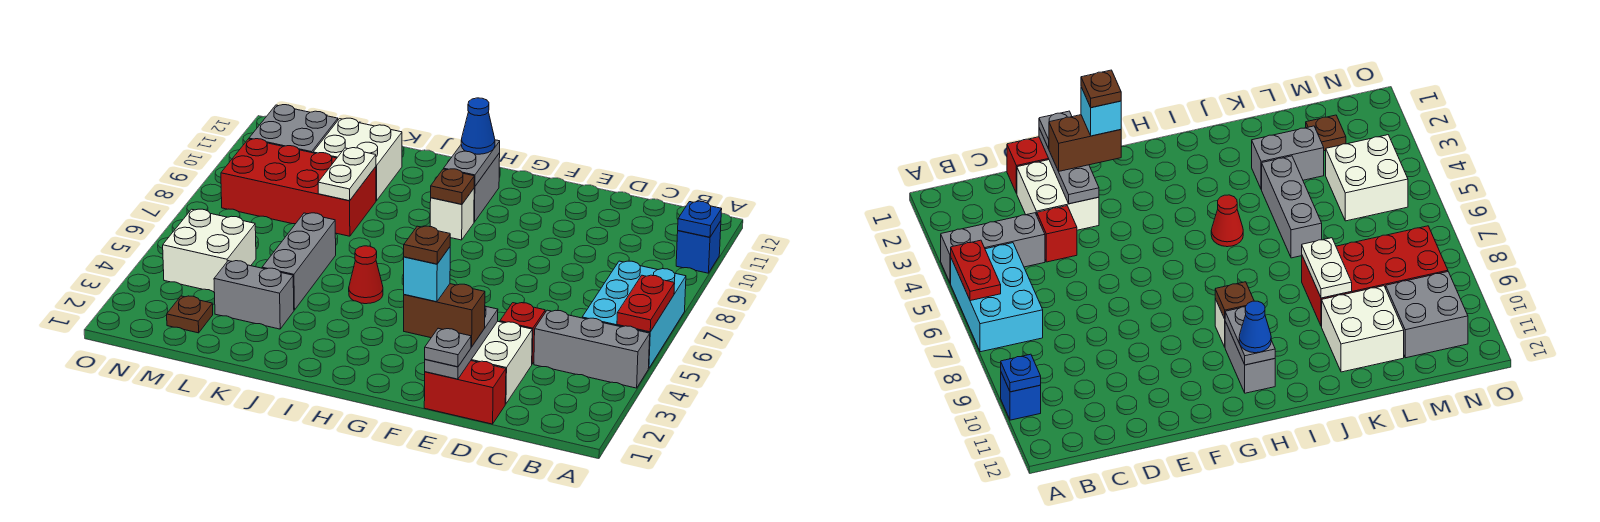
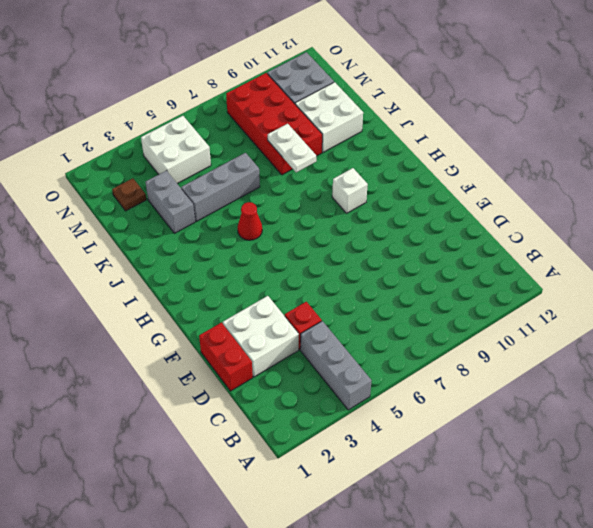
white 1x2 plate [268,124,316,173] -> white 1x2 plate turned to [318,148,376,201]
none -> cyan 2x3 brick [582,261,686,368]
none -> blue 1x1 brick [676,221,721,273]
none -> grey 1x2 brick [474,153,500,222]

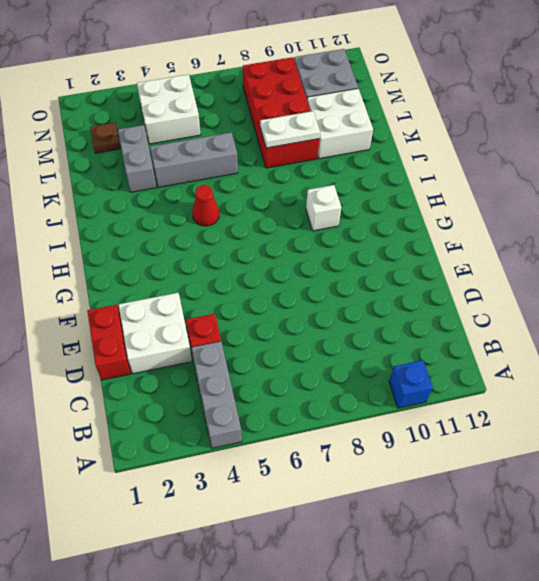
none -> cyan 2x3 brick [582,261,686,368]
none -> grey 1x2 brick [474,153,500,222]
none -> red 1x2 plate [617,275,675,332]

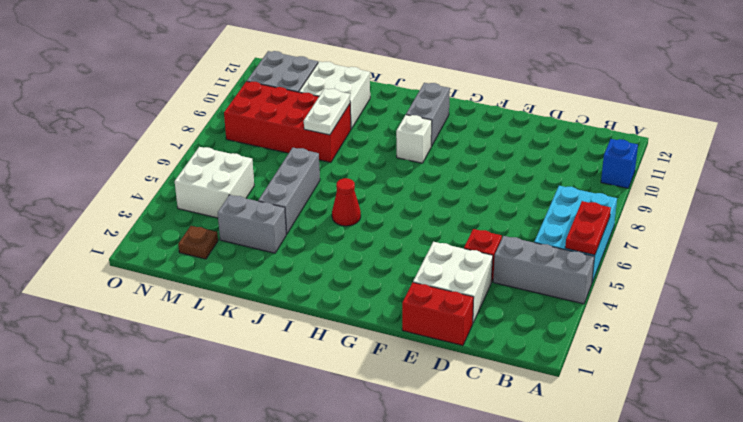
none -> blue 1x1 plate [678,201,722,237]
none -> grey 1x3 plate [425,306,498,379]
none -> brown 1x1 plate [431,169,474,204]

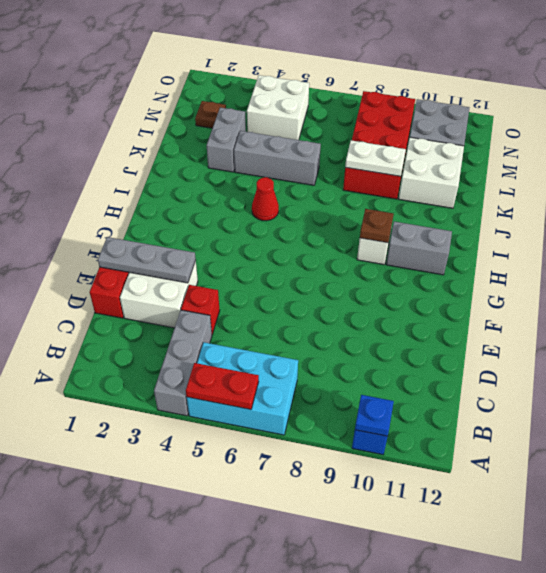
none -> grey 1x2 plate [444,140,500,187]
none -> grey 1x1 plate [425,328,471,367]
none -> brown 1x2 brick [404,284,485,347]

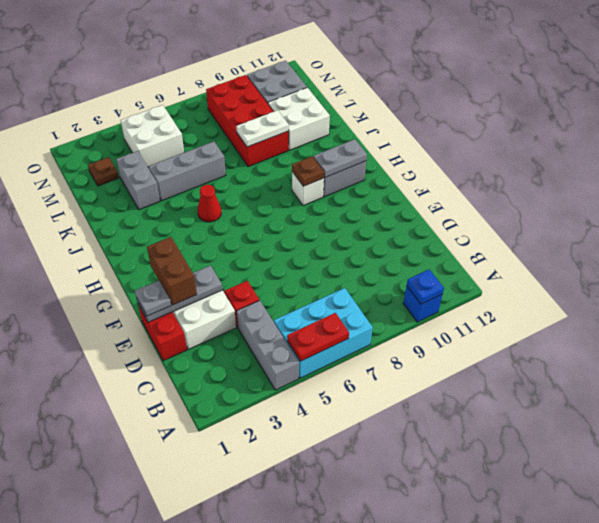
none -> blue 1x1 cone [461,98,495,154]
none -> cyan 1x1 brick [404,247,450,302]
none -> brown 1x1 plate [404,226,450,264]

